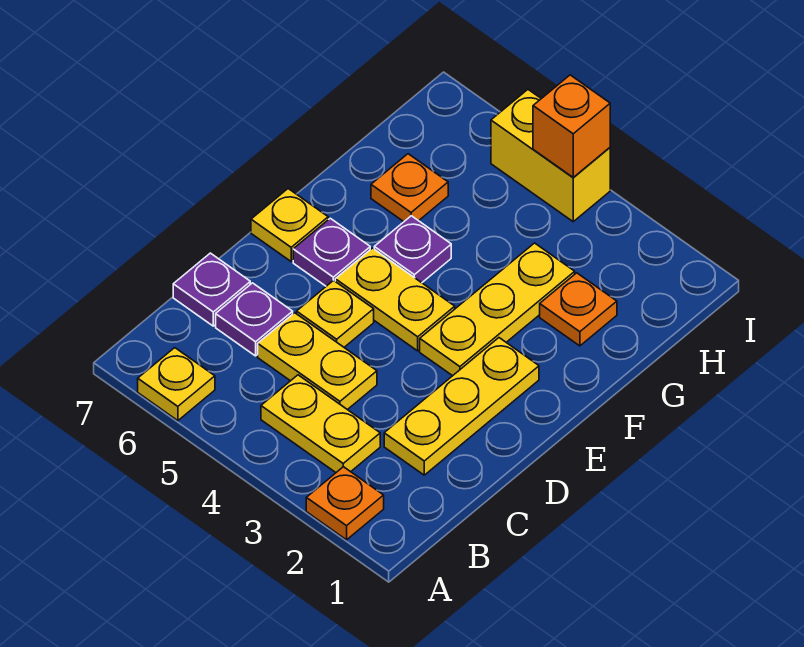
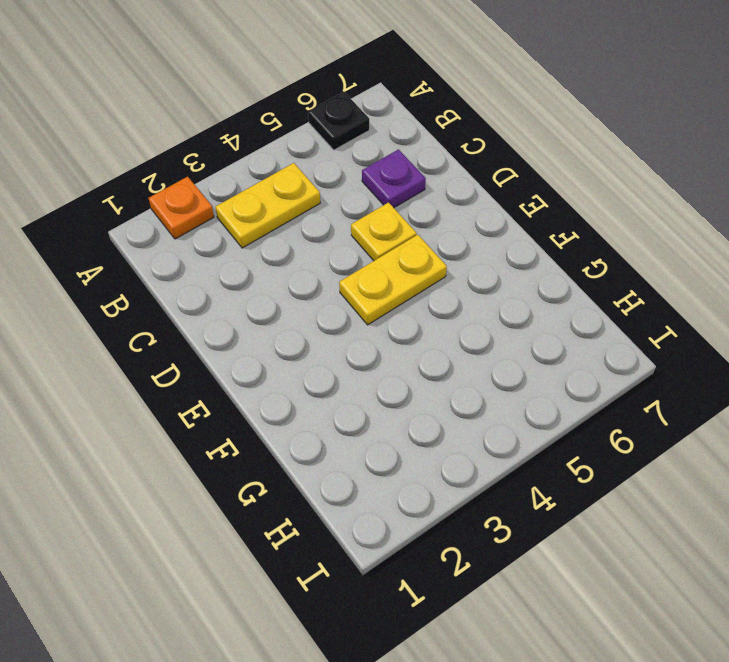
black 1x1 plate [308,92,369,150] -> yellow 1x1 plate [138,348,215,421]
none -> yellow 1x3 plate [384,338,539,475]
none -> yellow 1x2 plate [258,313,377,410]
none -> purple 1x1 plate [173,253,250,326]

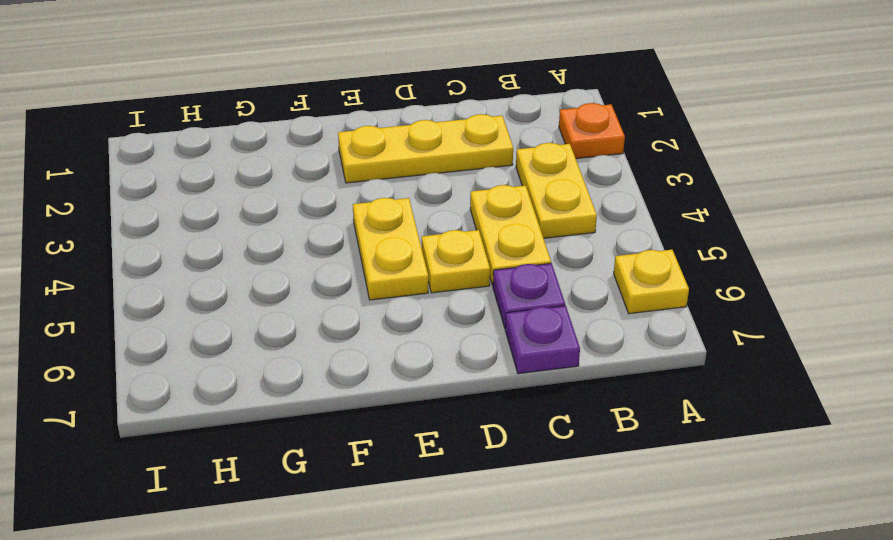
none -> yellow 1x3 plate [420,243,575,376]
none -> purple 1x1 plate [293,218,370,286]
none -> yellow 1x1 plate [251,189,328,261]

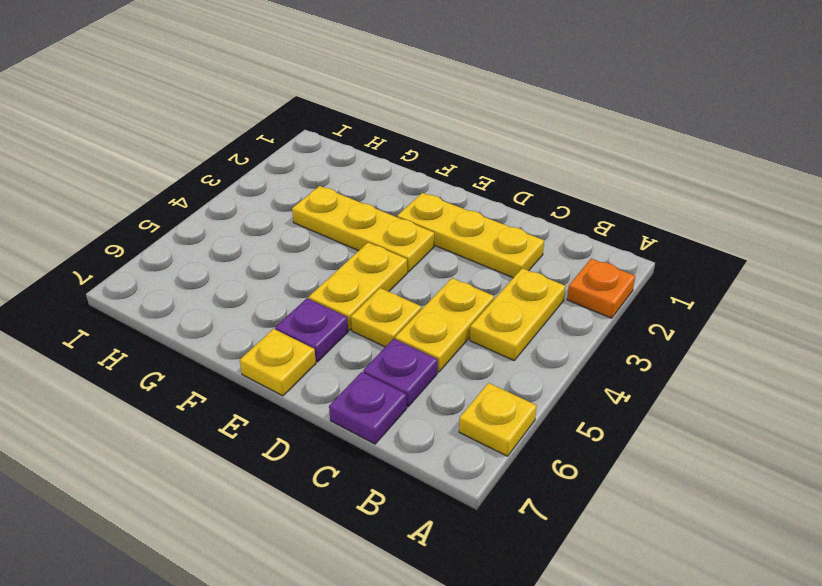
none -> purple 1x1 plate [374,216,451,283]
none -> orange 1x1 plate [540,273,617,346]
none -> orange 1x1 plate [371,154,448,222]

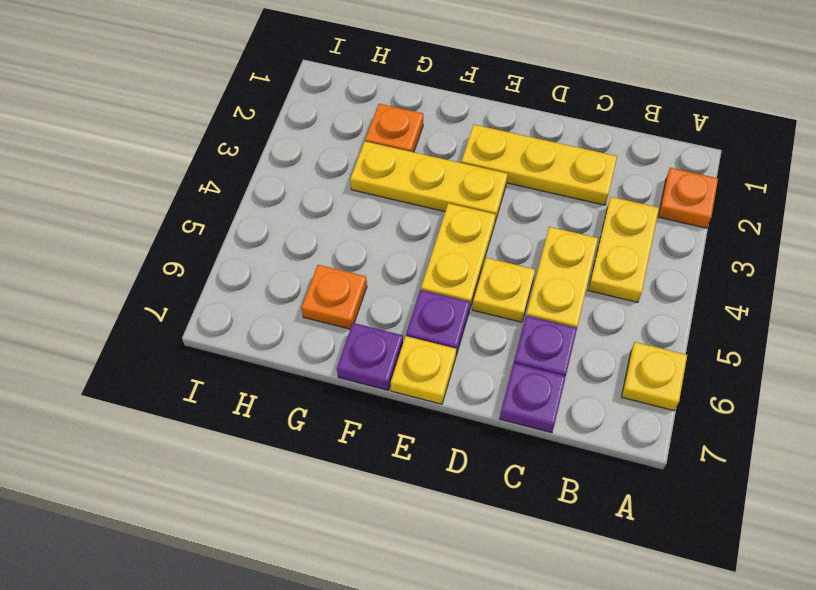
purple 1x1 plate [337,323,403,390] -> purple 1x1 plate moved to [374,216,451,283]
none -> yellow 1x2 brick [491,90,610,222]
none -> orange 1x1 brick [533,75,610,178]

